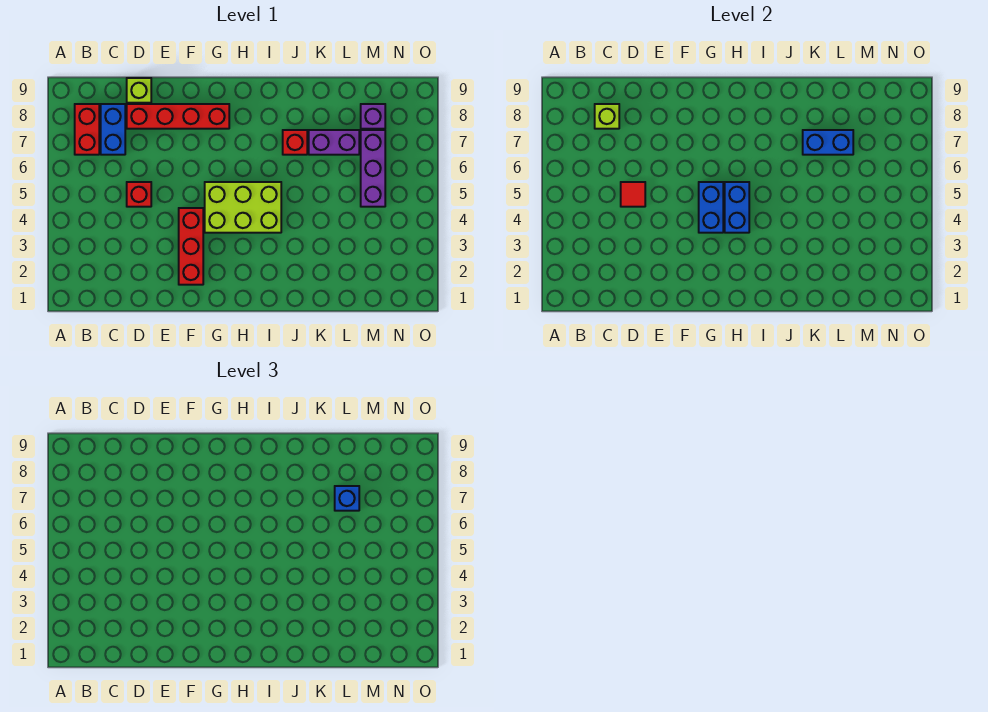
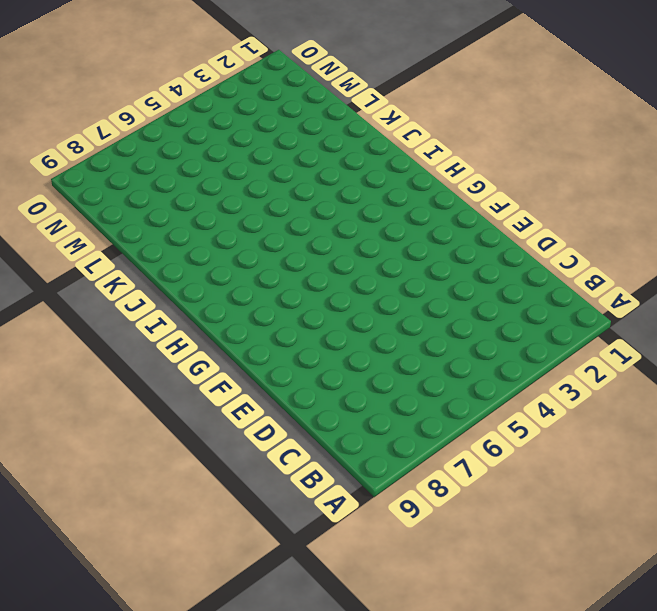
none -> red 1x2 brick [75,104,99,155]
none -> blue 1x2 brick [101,104,125,155]
none -> red 1x1 brick [127,182,151,207]

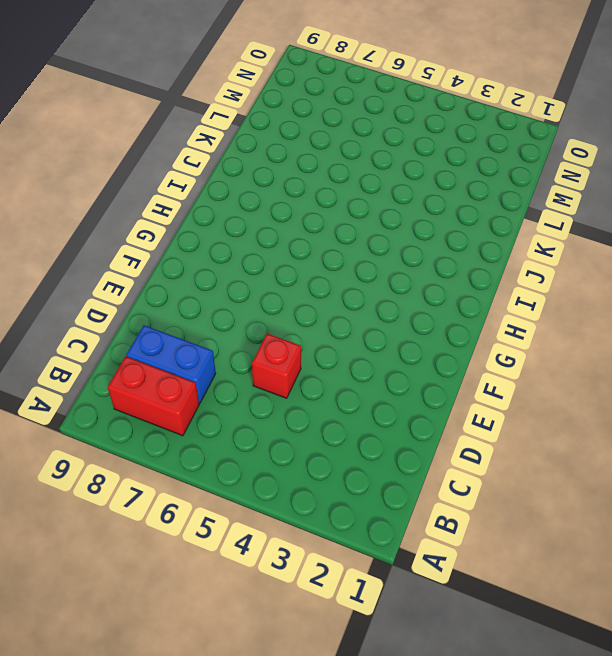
none -> red 1x4 brick [127,104,229,129]
none -> lime 1x1 brick [127,78,151,103]
none -> red 1x3 brick [179,208,203,285]

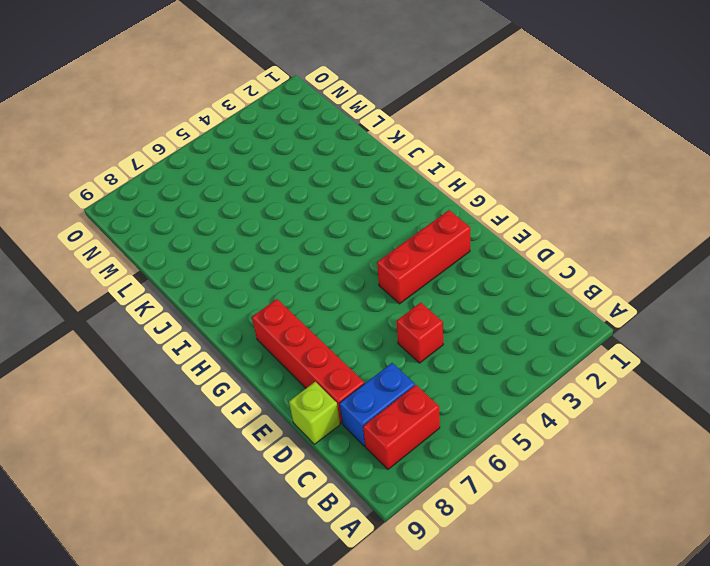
none -> lime 2x3 brick [205,182,281,233]
none -> red 1x1 brick [283,130,307,155]
none -> purple 1x2 brick [309,130,359,155]

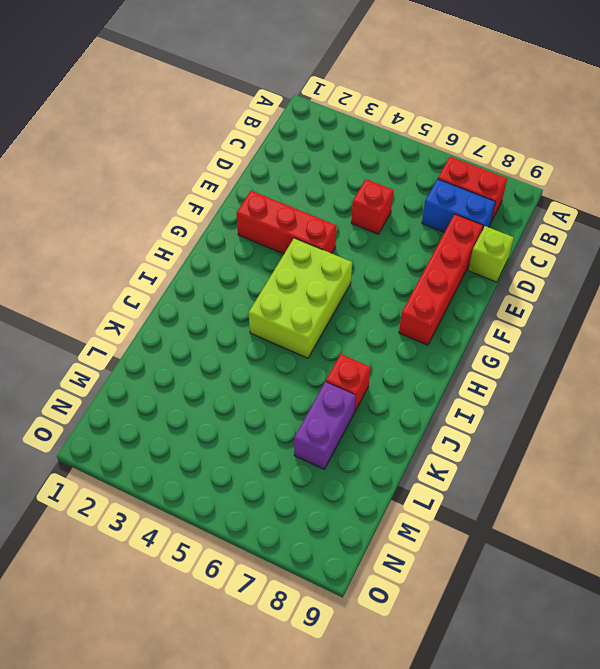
none -> purple 1x3 brick [361,130,385,207]
none -> purple 1x1 brick [361,104,385,129]
none -> lime 1x1 brick [595,104,619,129]

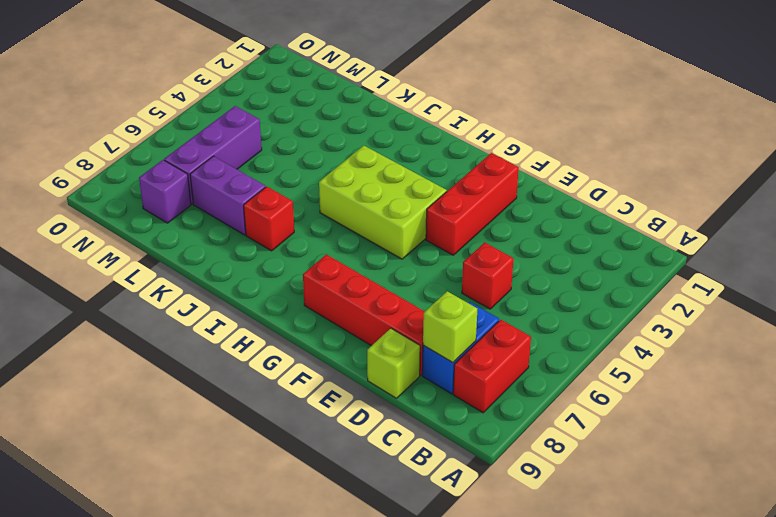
none -> red 1x1 tile [621,182,645,207]
none -> blue 1x2 brick [699,182,723,233]
none -> blue 1x2 brick [725,182,749,233]

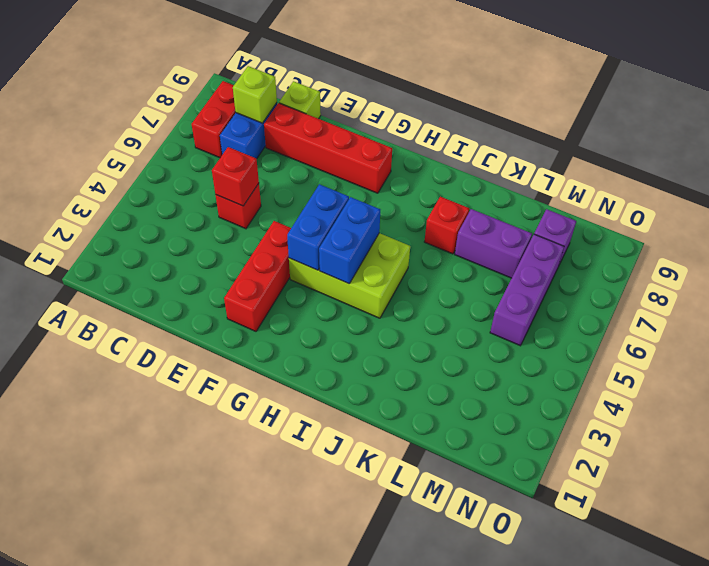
red 1x1 brick [212,147,259,206] -> red 1x1 tile [621,182,645,207]
none -> blue 1x2 brick [803,130,853,155]
none -> blue 1x1 brick [335,486,359,511]

